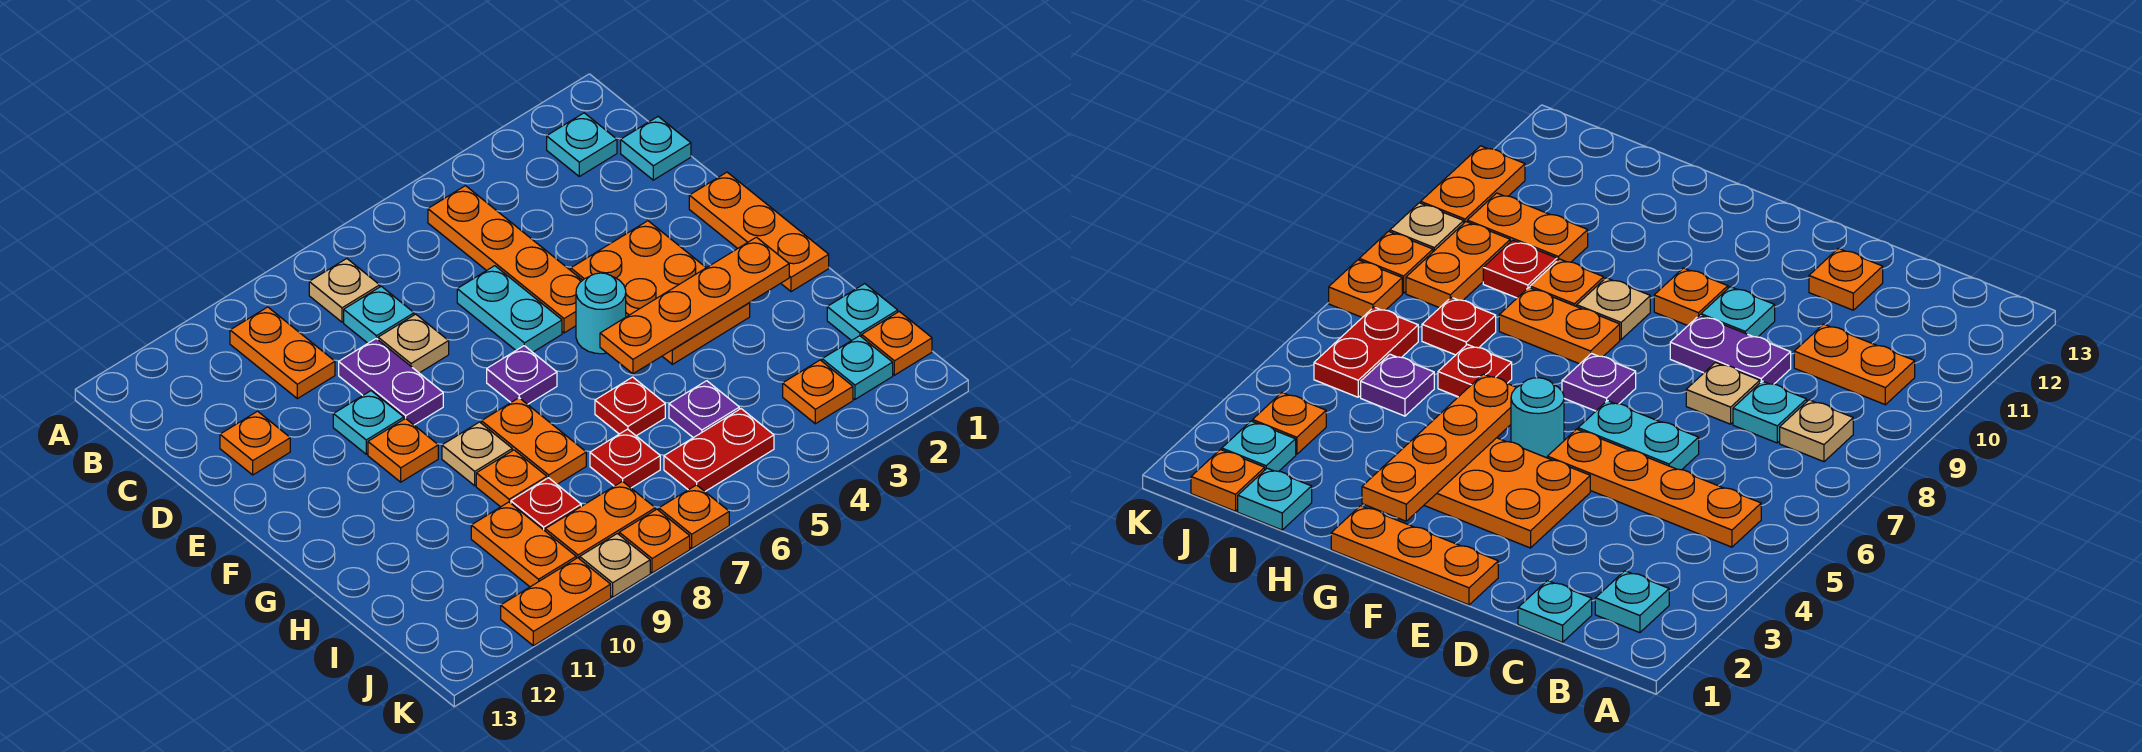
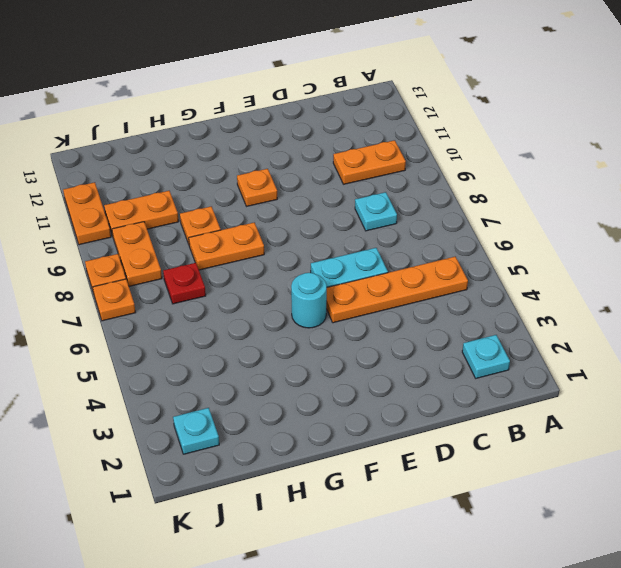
none -> tan 1x1 plate [309,259,380,322]
none -> cyan 1x1 plate [621,117,691,180]
none -> tan 1x1 plate [378,314,449,373]
none -> purple 1x2 plate [339,339,443,425]

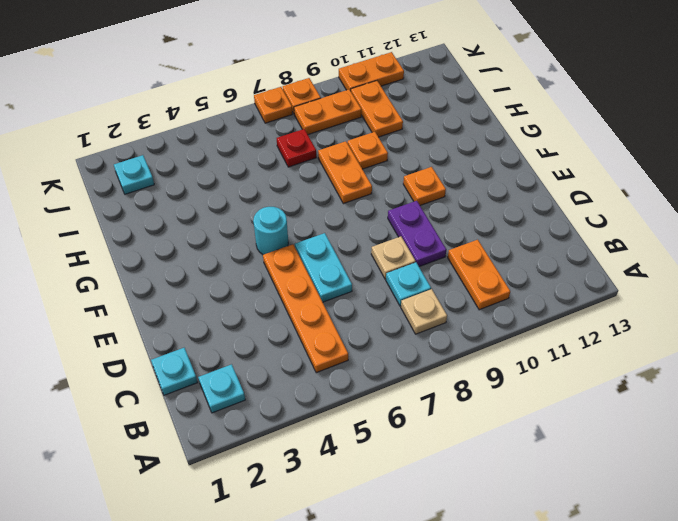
none -> orange 1x1 plate [220,411,290,475]
none -> orange 1x3 plate [689,172,829,292]
none -> orange 2x3 plate [571,221,750,364]
none -> cyan 1x1 plate [333,391,404,454]

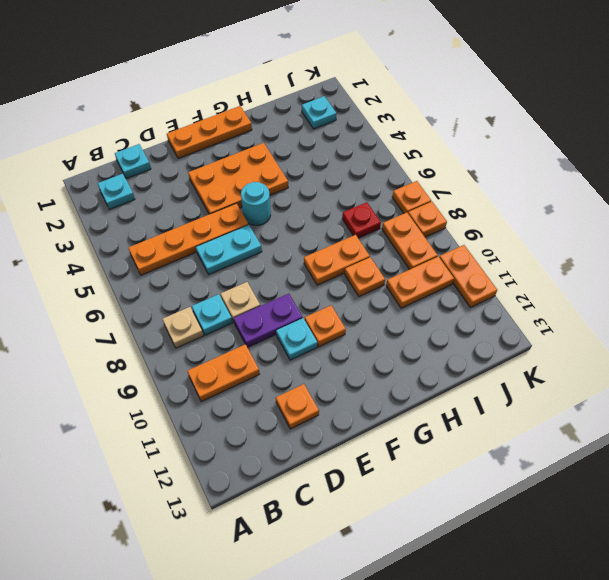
none -> purple 1x1 plate [487,346,557,404]
none -> tan 1x1 plate [442,422,512,486]
none -> red 1x1 plate [595,377,665,436]
none -> cyan 1x1 plate [827,284,898,341]

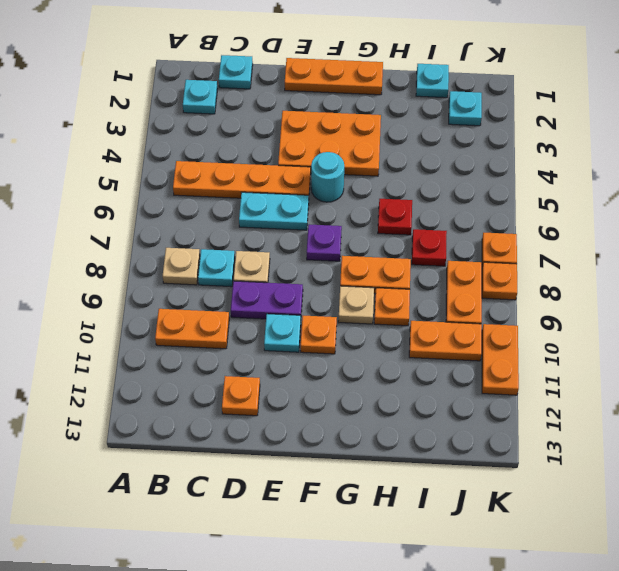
none -> purple 1x1 plate [669,381,739,438]
none -> red 1x1 plate [511,478,581,531]
none -> orange 1x1 plate [862,311,932,375]
none -> orange 1x1 plate [783,360,853,424]

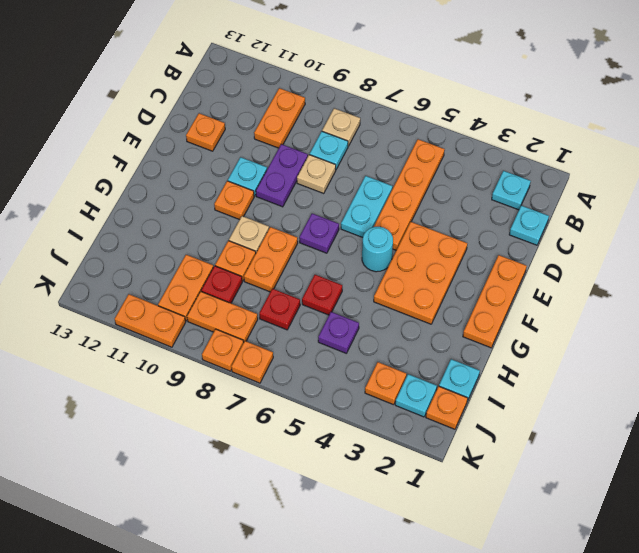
none -> red 1x2 plate [664,409,774,491]
none -> tan 1x1 plate [580,534,650,597]
none -> orange 1x4 plate [600,237,789,374]

